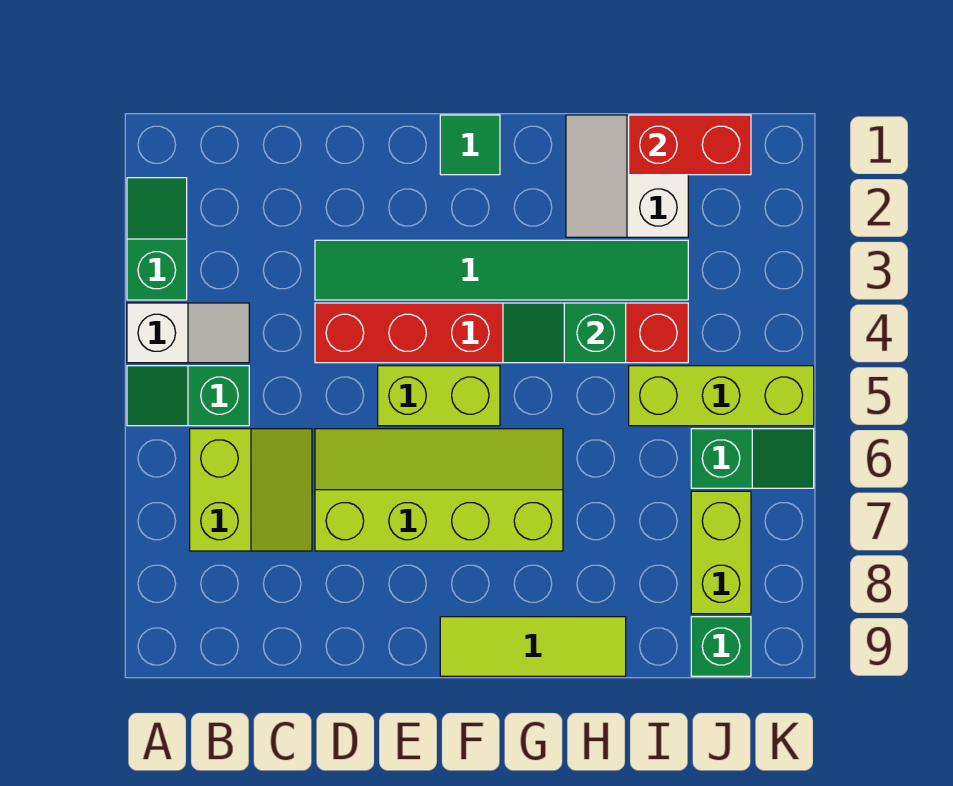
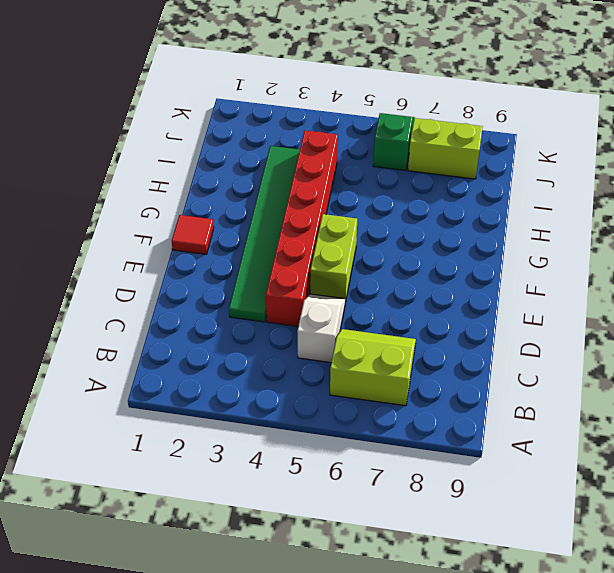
white 1x2 slope [297,294,346,363] -> white 1x2 slope moved to [127,303,249,363]
red 1x1 tile [172,215,214,254] -> green 1x1 tile [440,115,500,175]
none -> green 1x2 slope [127,178,187,300]
none -> green 1x2 slope [127,366,249,426]
none -> lime 2x4 slope [315,429,563,551]

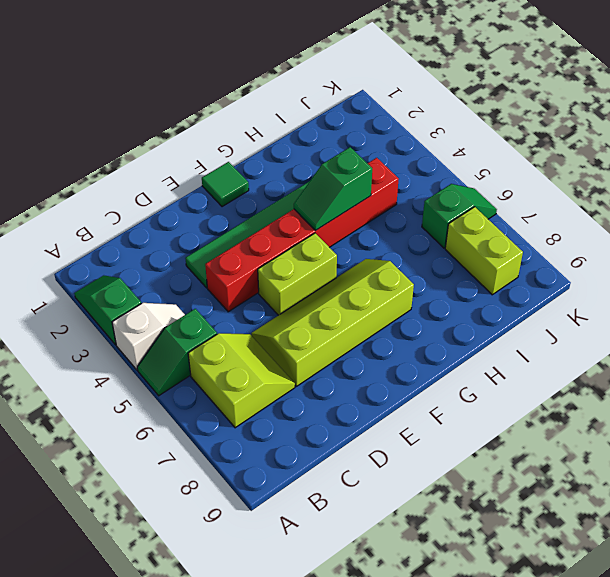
none -> lime 1x3 tile [440,617,626,676]
none -> white 2x2 slope [566,115,688,237]
none -> lime 1x3 brick [629,366,814,426]

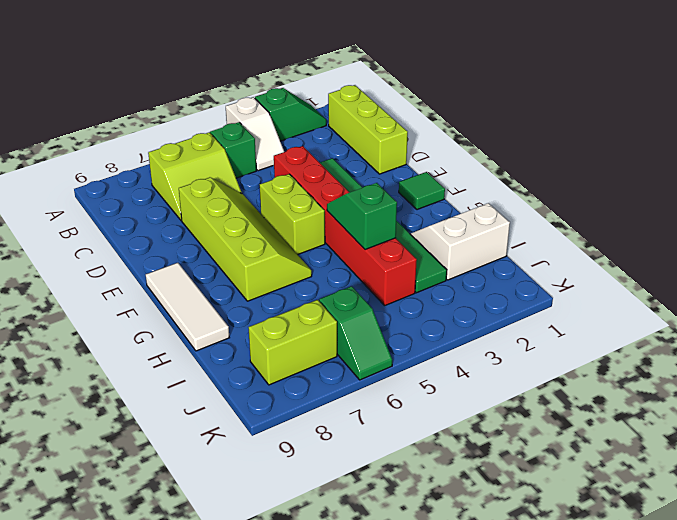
lime 1x3 brick [328,85,408,174] -> lime 1x3 brick moved to [629,366,814,426]
white 1x3 tile [146,263,229,351] -> lime 1x3 tile [440,617,626,676]
none -> green 1x1 brick [691,617,751,676]
none -> red 1x2 brick [629,115,751,175]

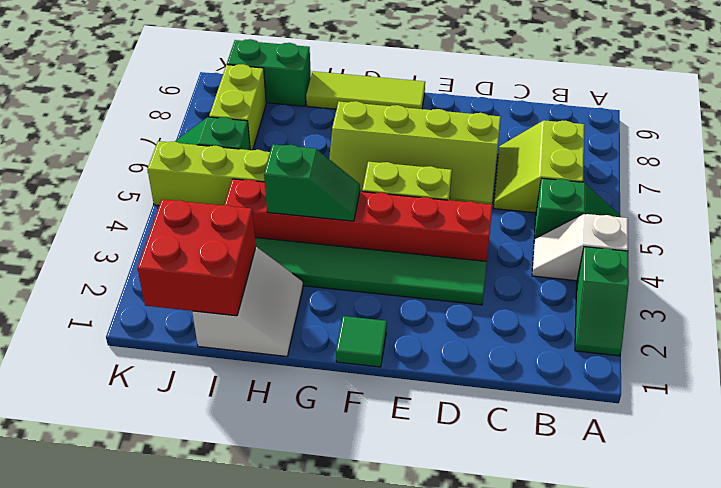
red 2x2 brick [137,199,256,316] -> red 1x2 brick [629,115,751,175]
green 1x2 brick [227,39,311,106] -> green 1x1 brick [691,617,751,676]

